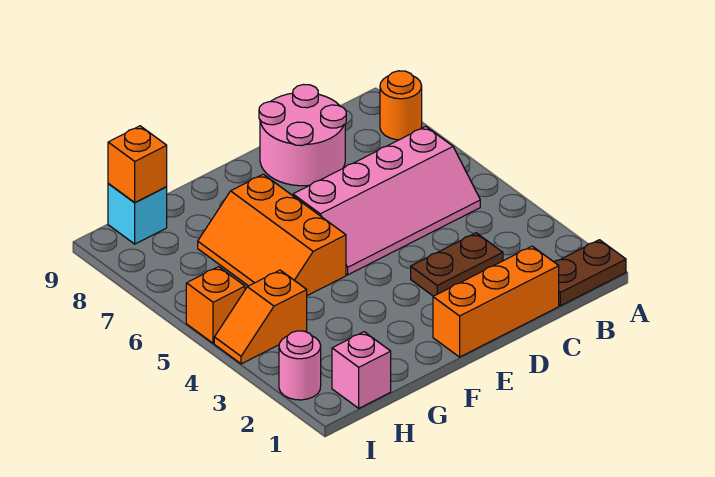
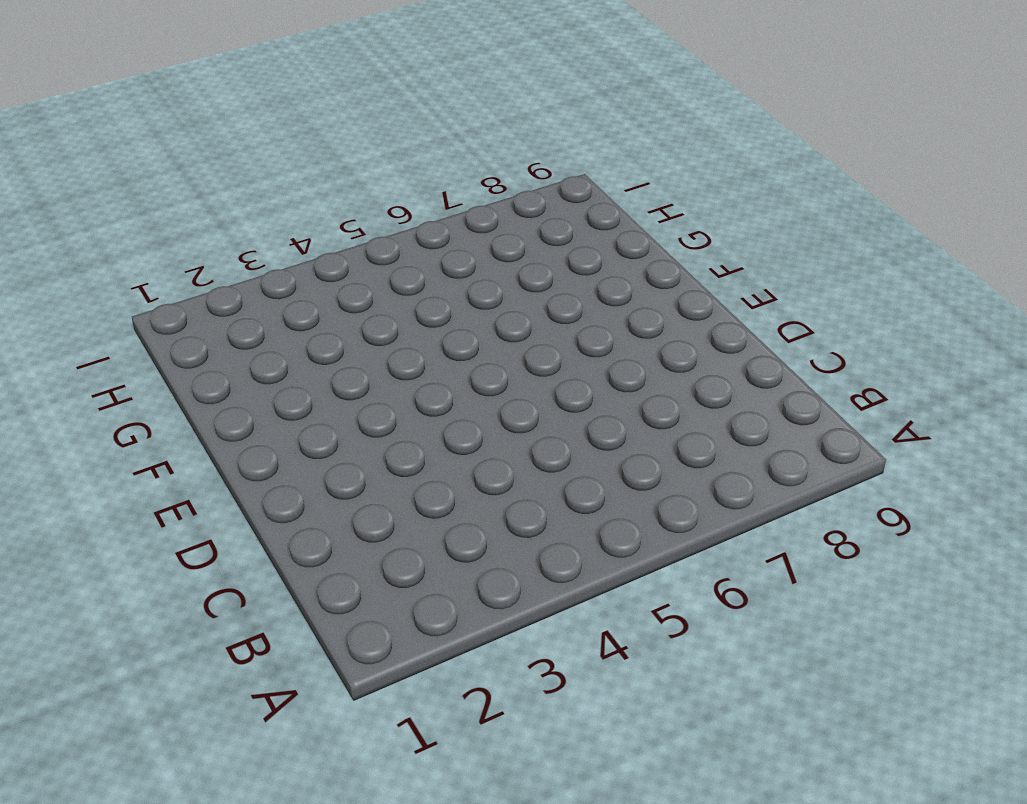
none -> brown 1x2 plate [554,240,626,306]
none -> orange 1x1 round brick [380,71,422,140]
none -> pink 2x4 slope [293,126,480,275]

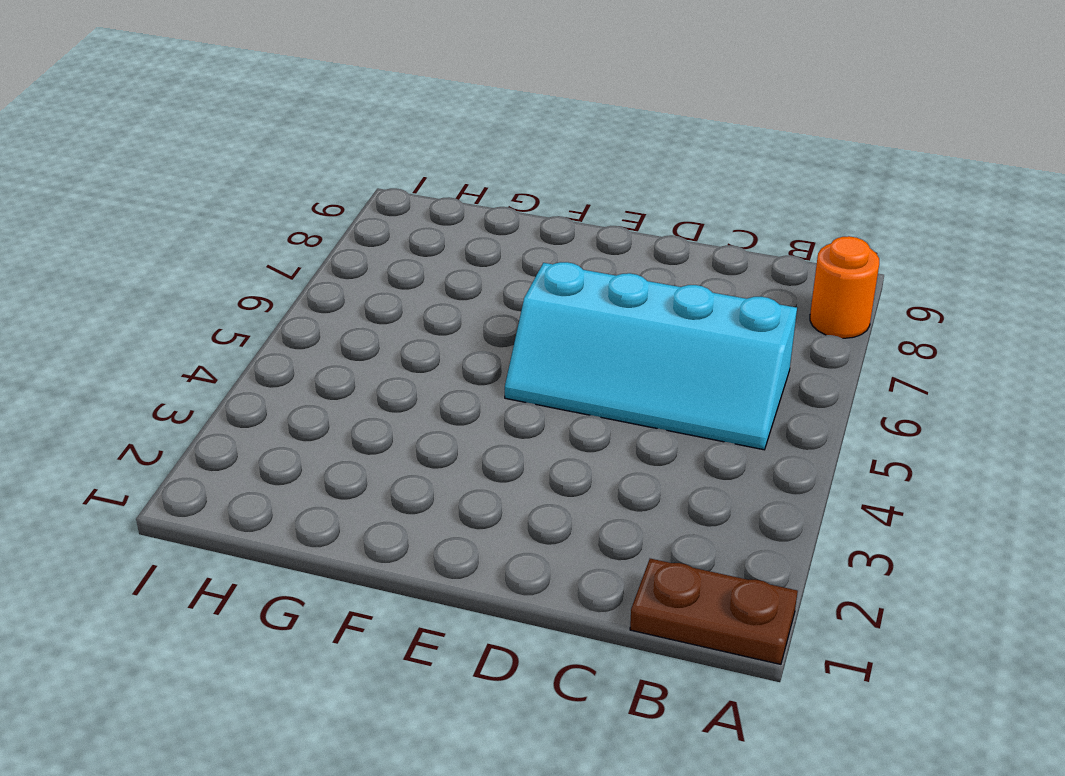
cyan 2x4 slope [505,262,797,450] -> pink 2x4 slope [293,126,480,275]
none -> orange 1x3 brick [433,246,559,357]
none -> brown 1x2 plate [411,233,503,296]
none -> pink 2x2 round brick [259,85,346,186]

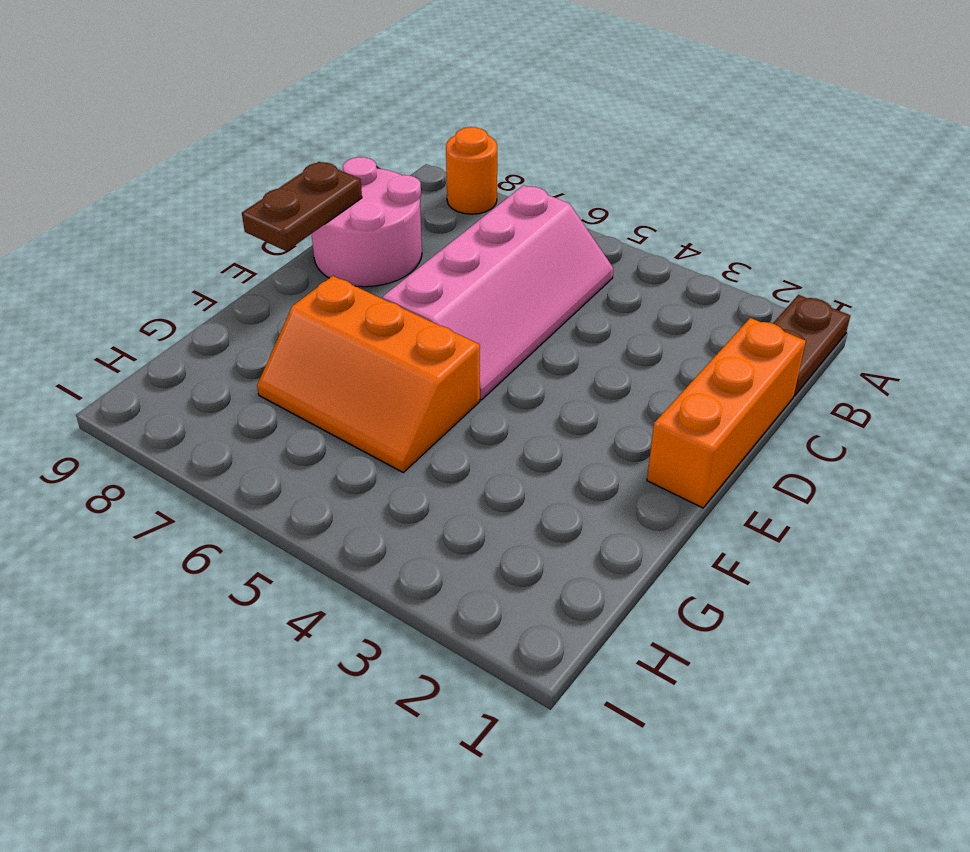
brown 1x2 plate [242,162,362,251] -> brown 1x2 plate moved to [411,233,503,296]
none -> pink 1x1 brick [332,332,391,408]
none -> orange 1x2 slope [214,270,307,364]
none -> cyan 1x1 brick [108,184,167,244]

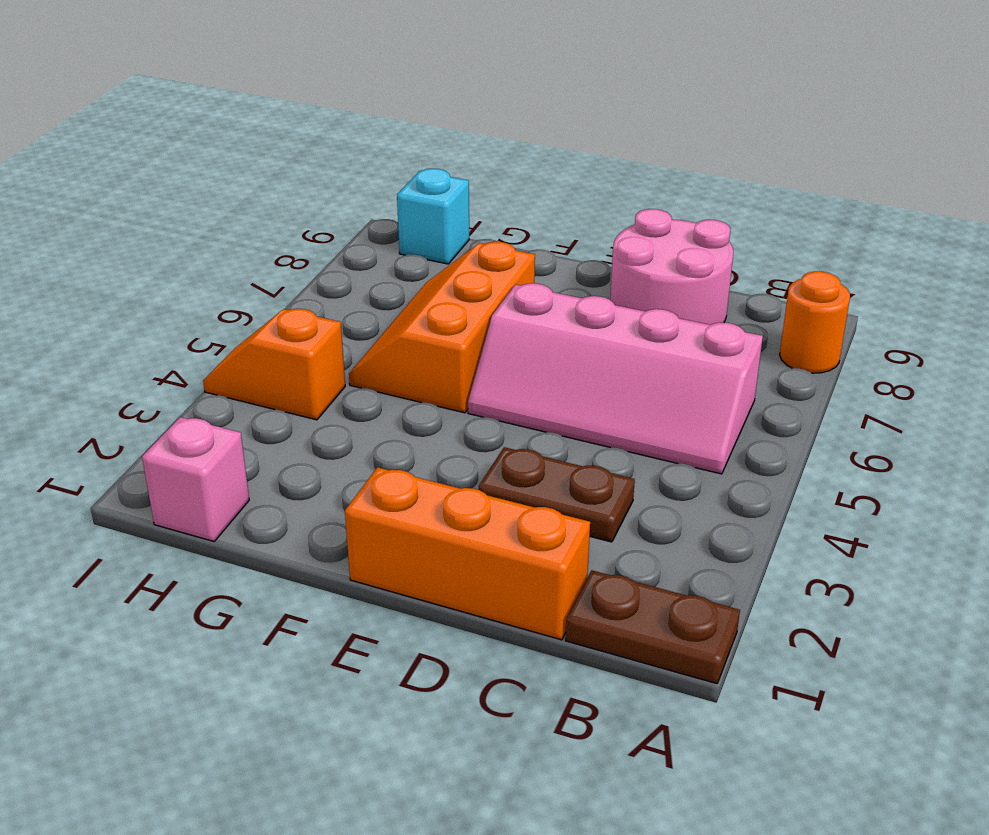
none -> pink 1x1 round brick [279,331,321,400]
none -> orange 1x1 brick [186,267,245,343]
none -> orange 1x1 brick [108,126,167,203]

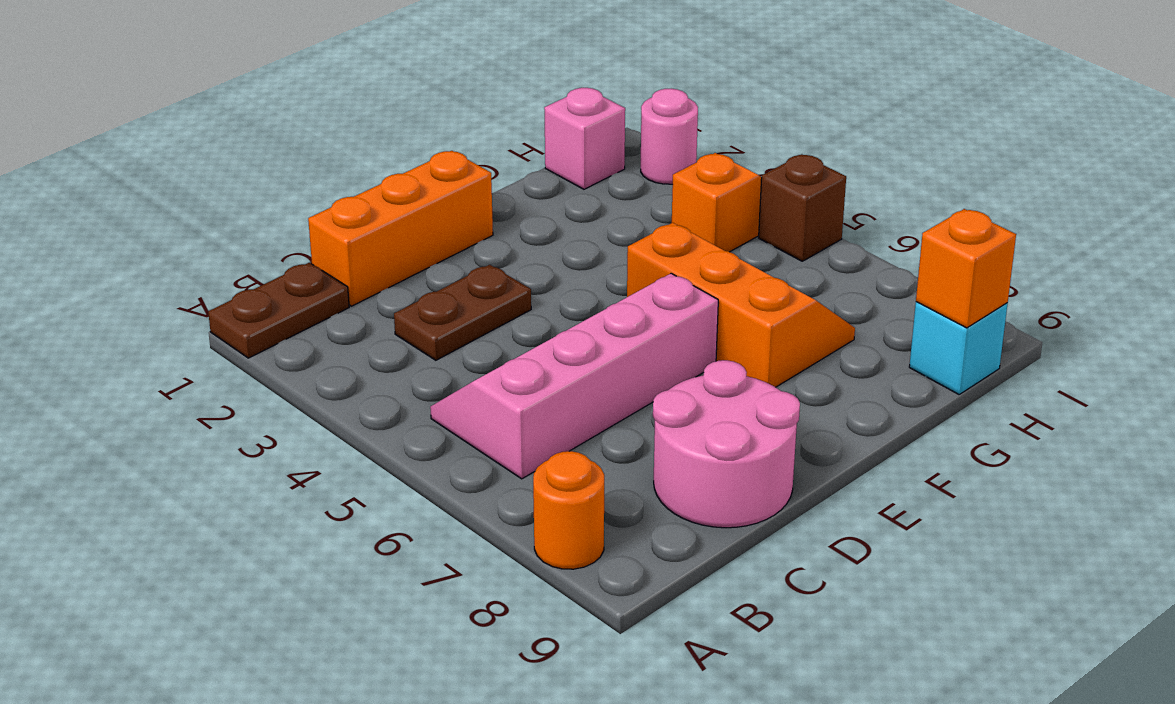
brown 1x1 brick [759,154,846,261] -> orange 1x1 brick [186,267,245,343]

